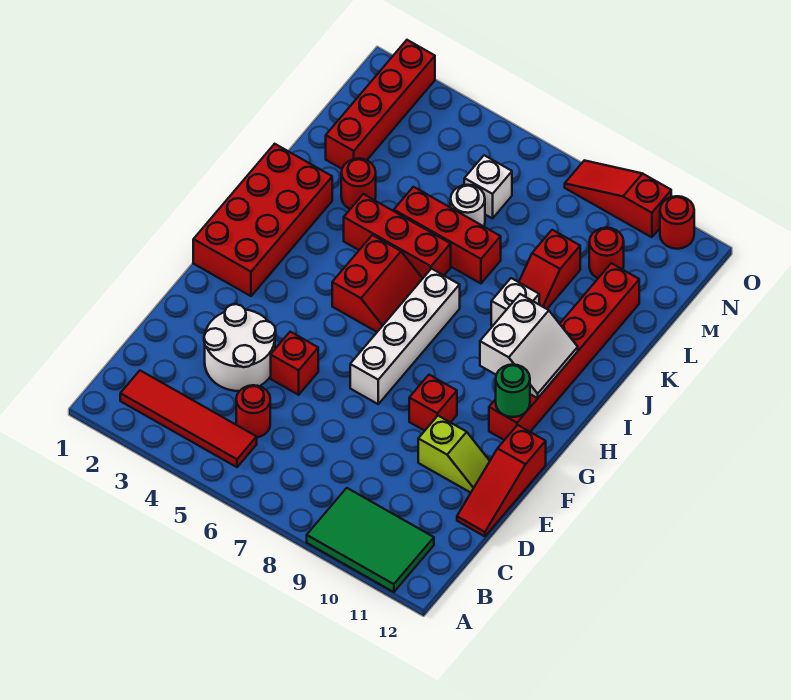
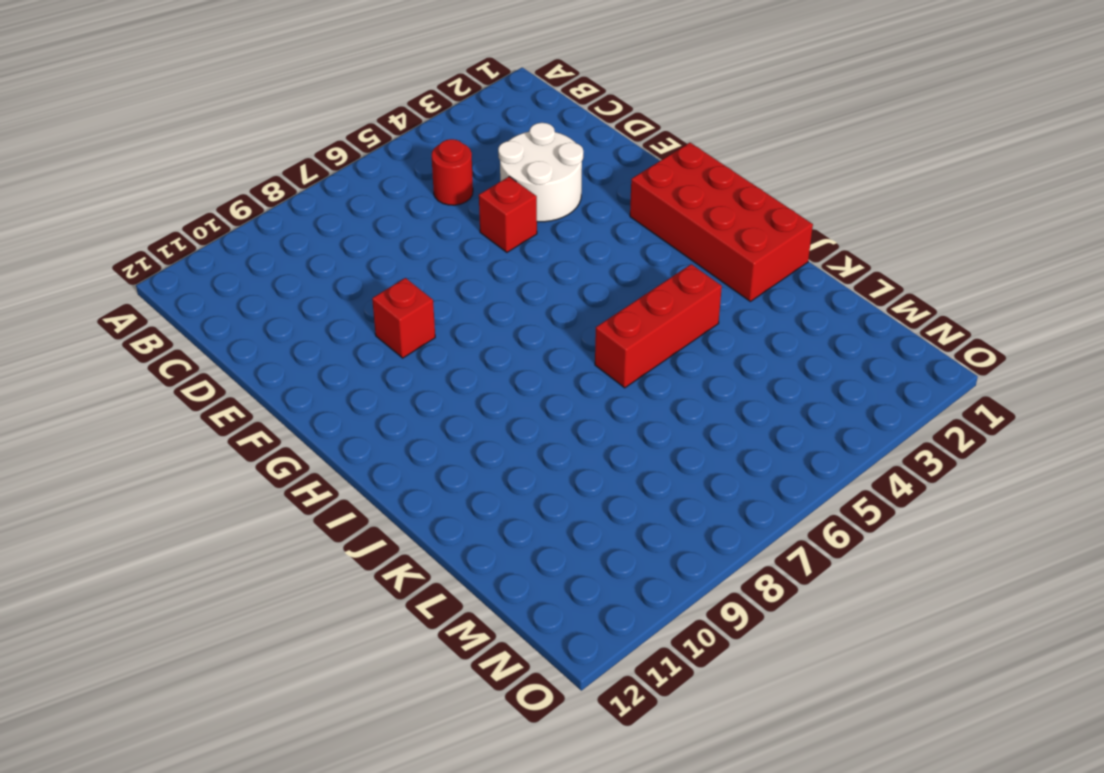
none -> green 2x3 tile [307,488,434,592]
none -> red 1x4 tile [120,371,257,467]
none -> red 1x3 slope [457,425,546,536]

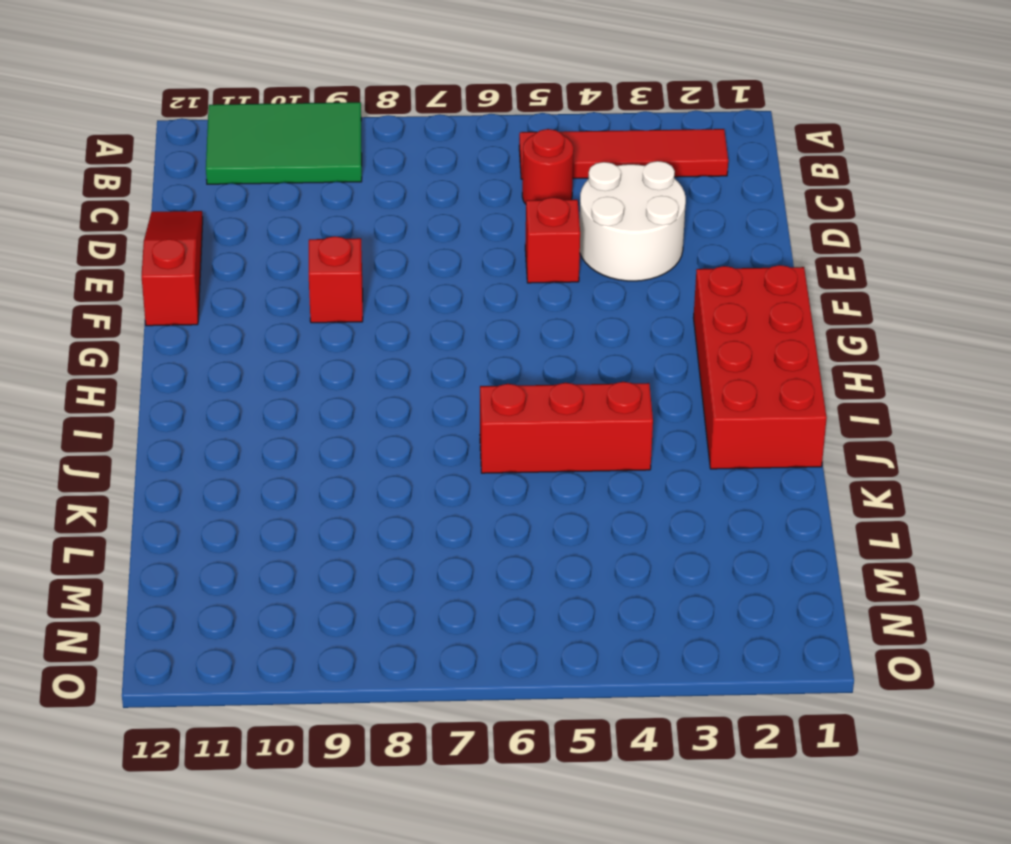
none -> lime 1x2 slope [418,416,490,493]
none -> white 1x4 brick [350,269,460,404]
none -> red 1x6 brick [489,263,639,440]

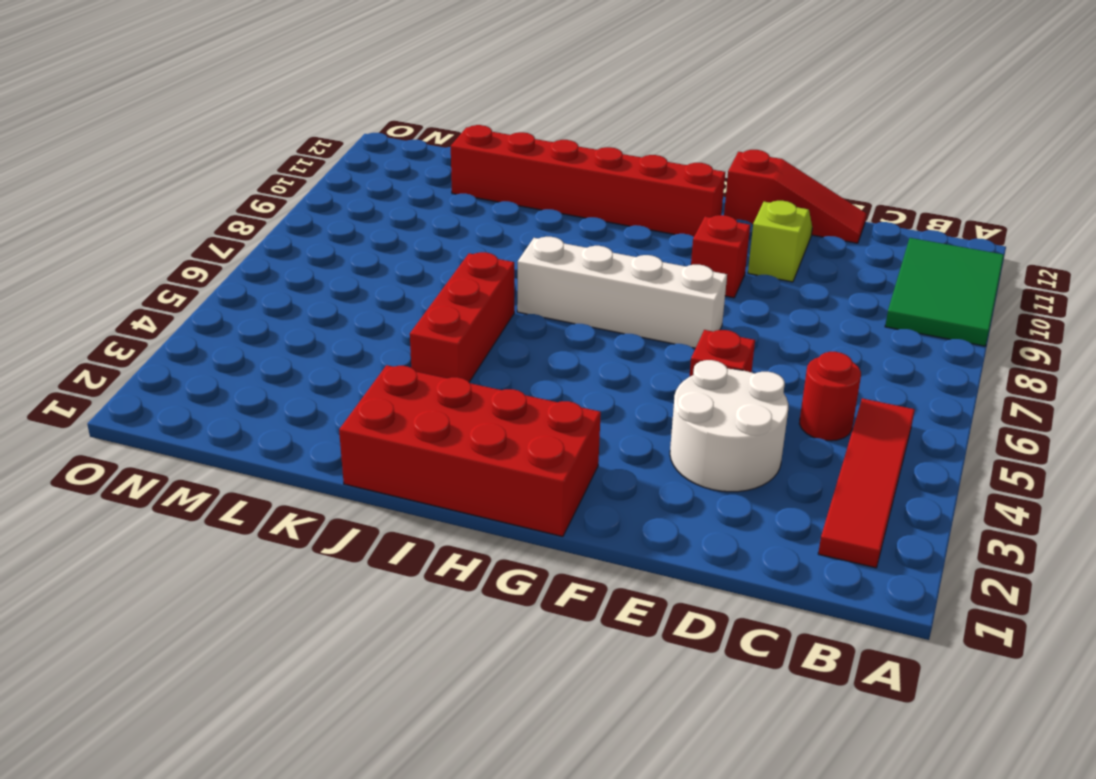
none -> red 2x2 slope [332,235,423,332]
none -> white 1x1 brick [491,278,539,326]
none -> red 1x1 round brick [341,159,376,209]

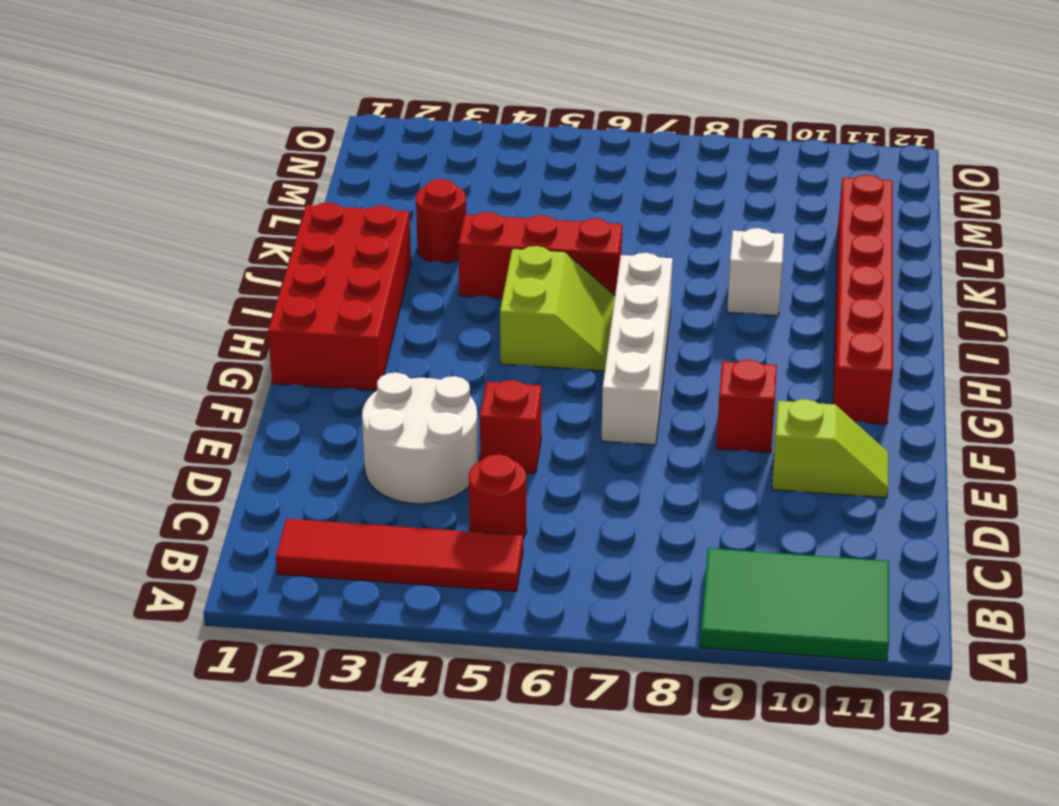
lime 2x2 slope [500,246,615,371] -> red 2x2 slope [332,235,423,332]
none -> red 1x3 slope [457,425,546,536]
none -> red 1x3 brick [394,187,501,283]
none -> red 1x2 slope [519,230,580,309]

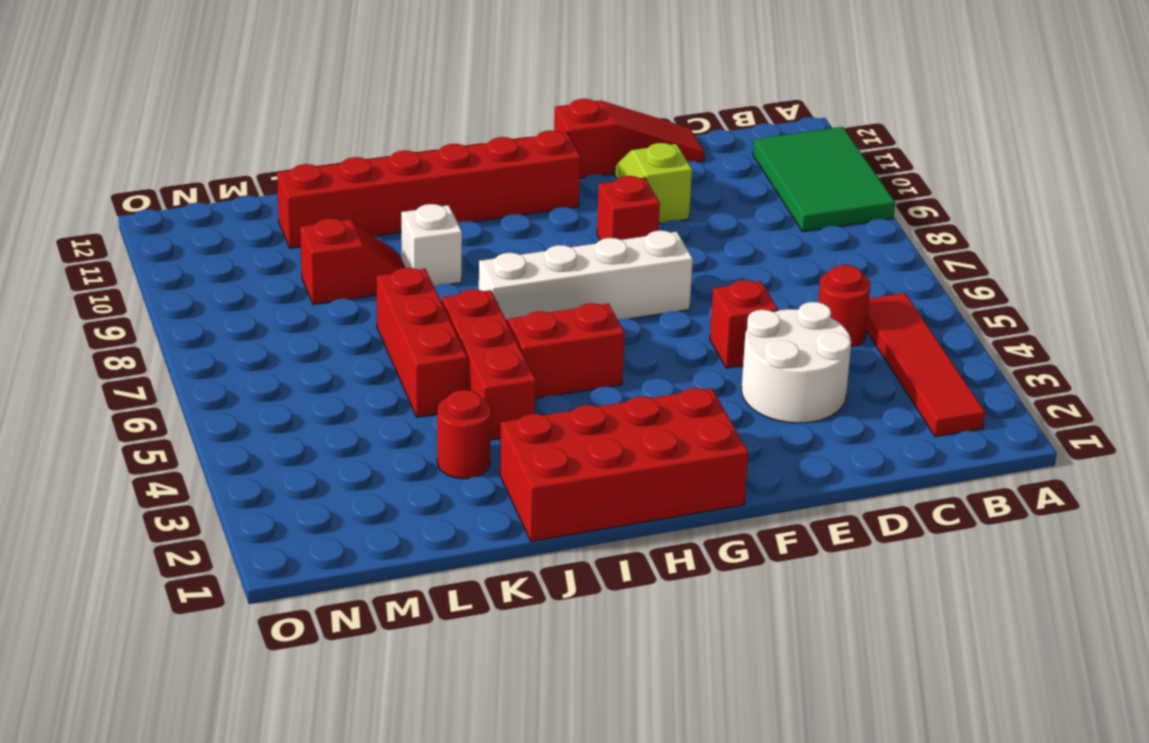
none -> red 1x4 brick [326,40,435,169]
none -> white 1x1 round brick [451,185,485,226]
none -> white 1x1 brick [464,155,512,218]

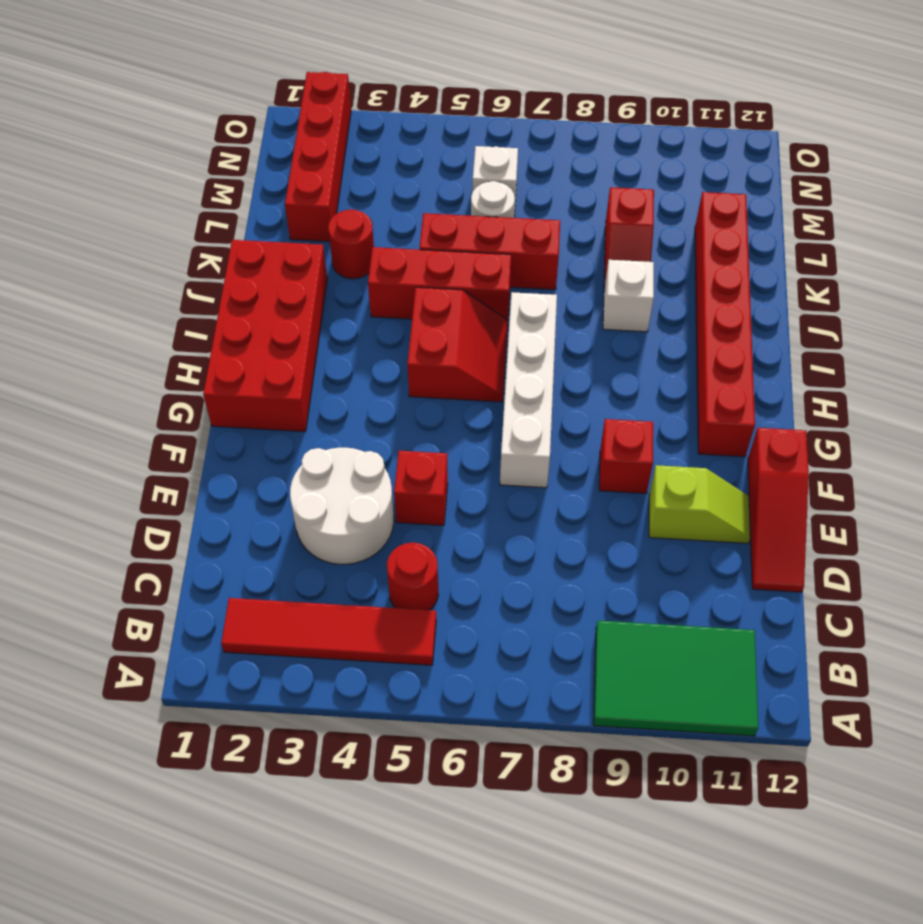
none -> red 1x1 round brick [589,228,624,278]
none -> red 1x3 slope [565,160,671,237]
none -> red 1x1 round brick [660,196,694,249]

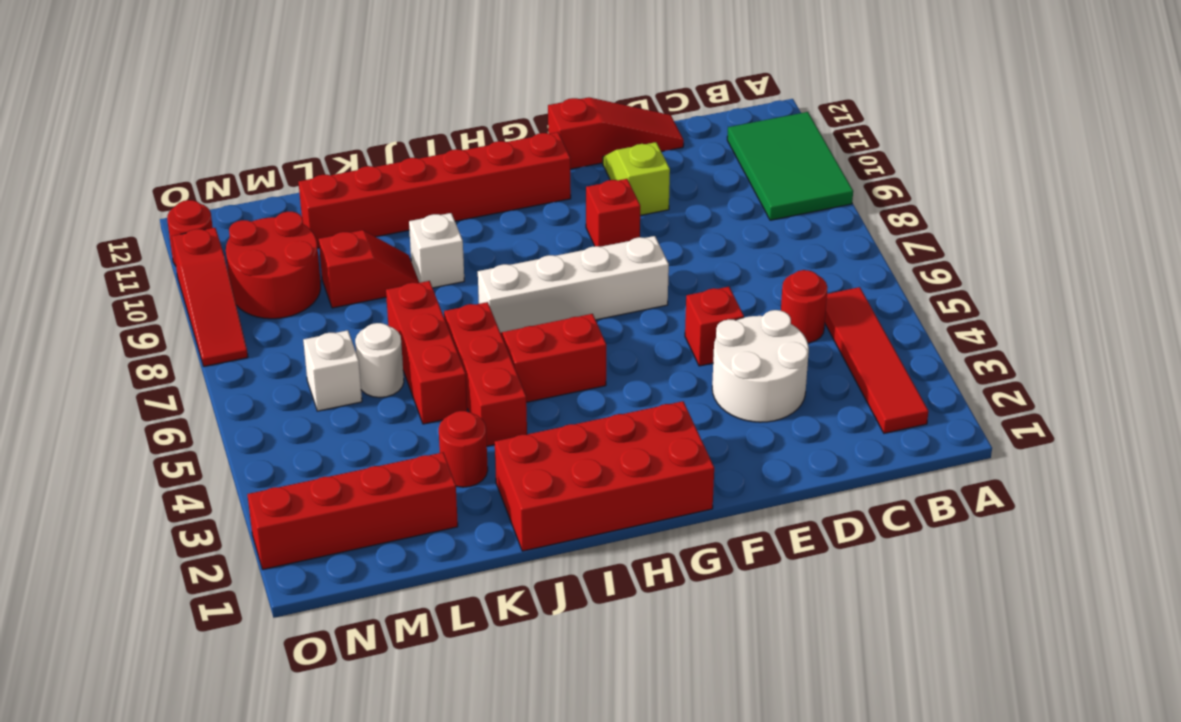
red 2x2 round brick [226,212,321,319] -> red 1x1 round brick [589,228,624,278]
none -> green 1x1 round brick [496,365,530,417]
none -> white 2x2 slope [480,294,578,398]

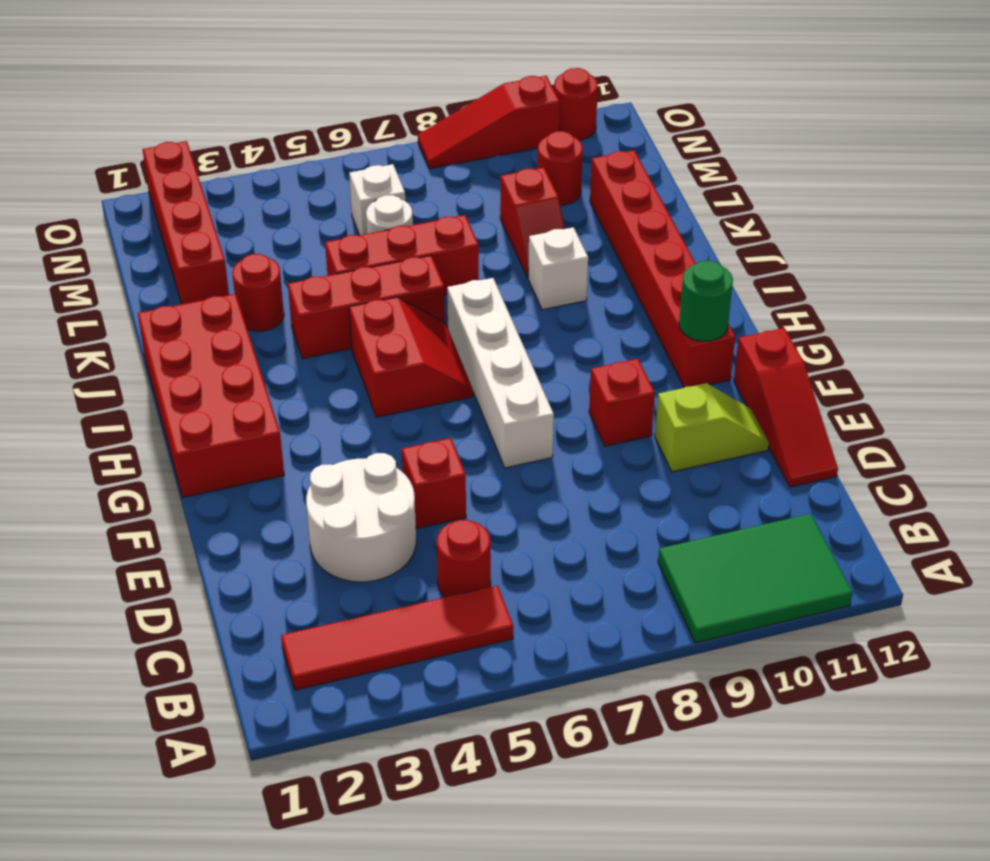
none -> white 2x2 slope [480,294,578,398]

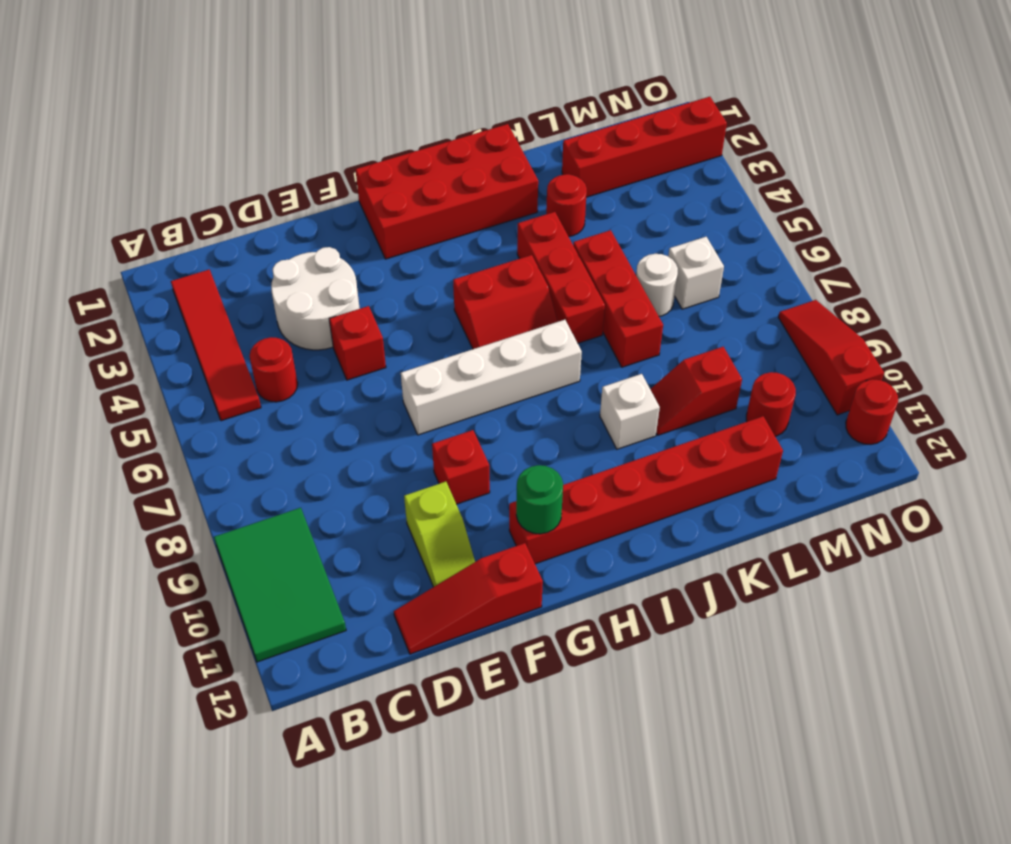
none -> white 2x2 slope [480,294,578,398]

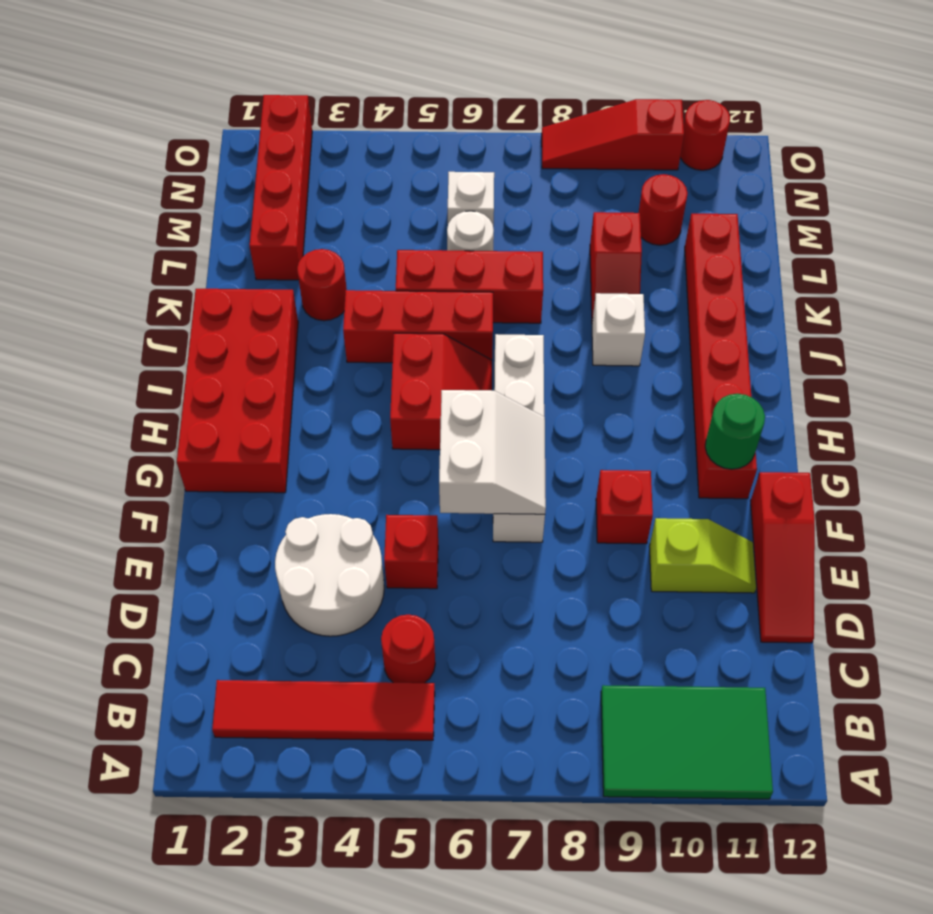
white 2x2 slope [439,390,546,514] -> white 2x2 slope moved to [480,294,578,398]

